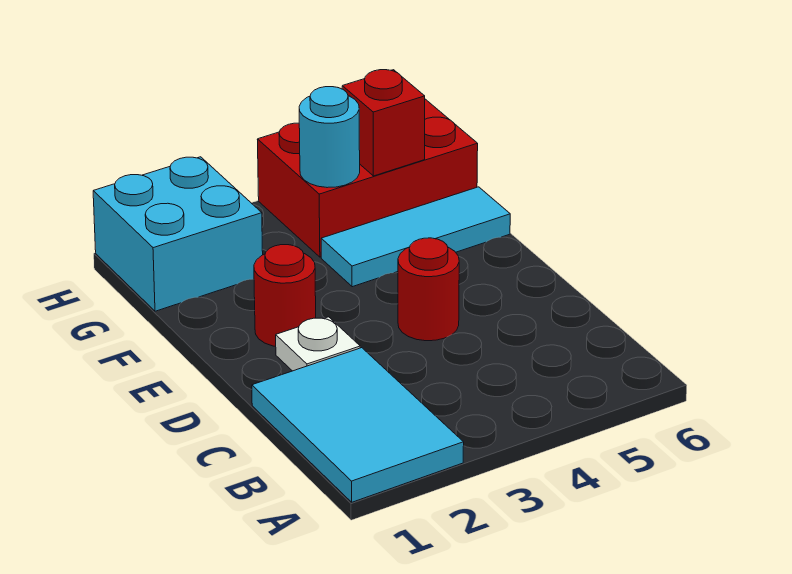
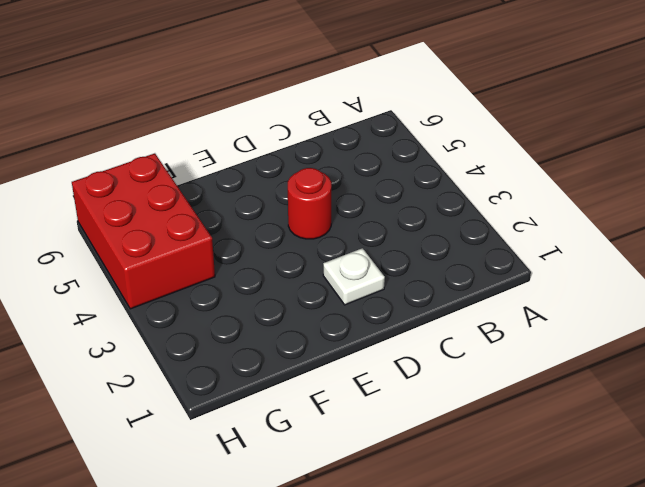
none -> cyan 2x3 tile [252,348,464,502]
none -> red 1x1 round brick [254,245,316,346]

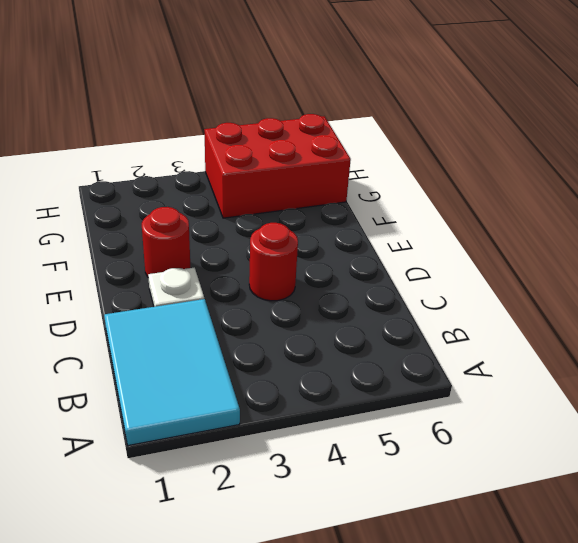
none -> cyan 1x3 tile [321,187,510,287]
none -> cyan 2x2 brick [93,157,263,311]

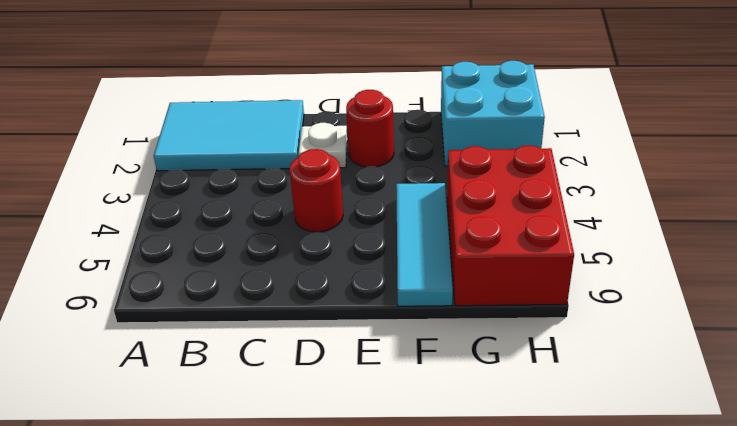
none -> cyan 1x1 round brick [299,87,360,188]
none -> red 1x1 brick [342,70,425,176]

